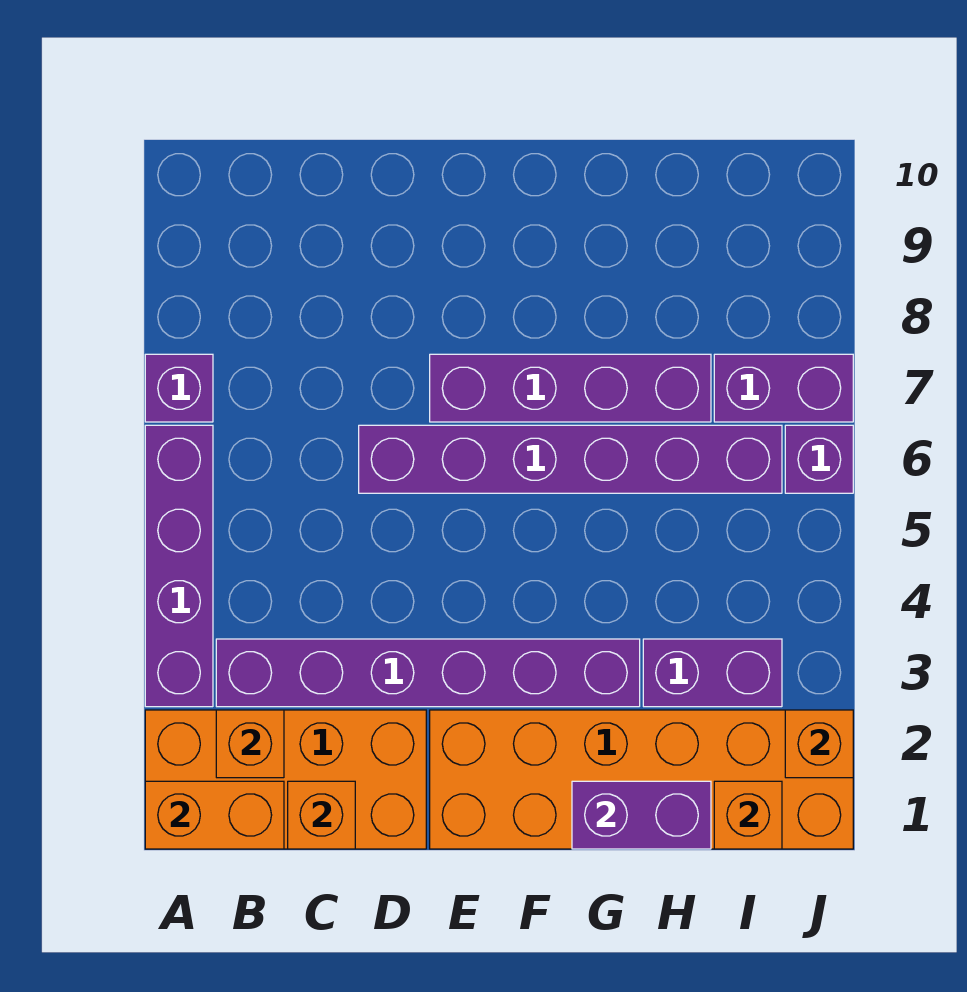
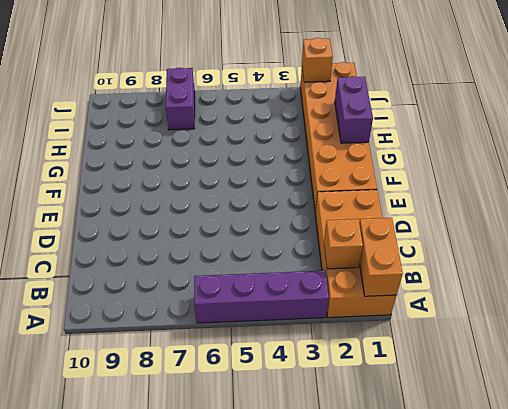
none -> purple 1x1 brick [145,354,213,422]
none -> purple 1x6 brick [216,639,640,707]
none -> purple 1x6 brick [359,425,782,493]

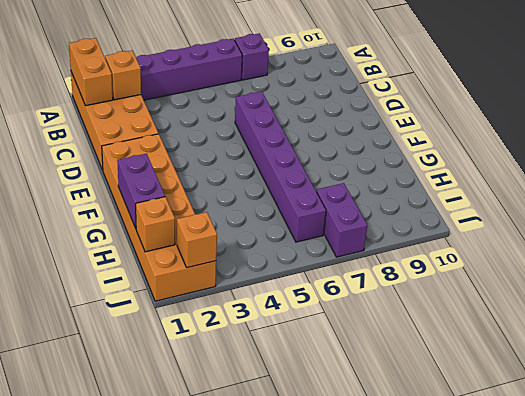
none -> purple 1x6 brick [216,639,640,707]
none -> purple 1x4 brick [430,354,711,422]
none -> purple 1x2 brick [643,639,782,707]

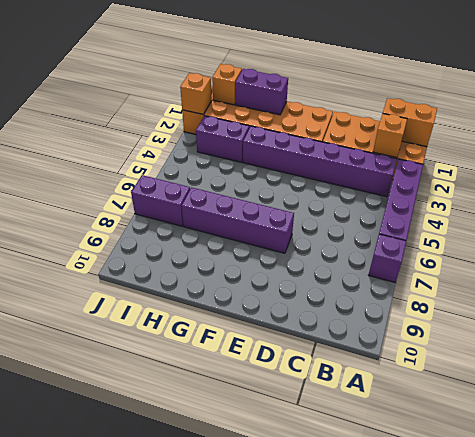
none -> purple 1x6 brick [359,425,782,493]
none -> purple 1x1 brick [785,425,853,493]
none -> orange 1x1 brick [288,781,355,849]

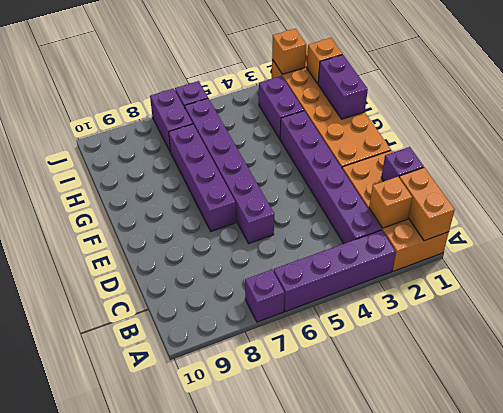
purple 1x1 brick [381,147,424,181] -> orange 1x1 brick [288,781,355,849]

